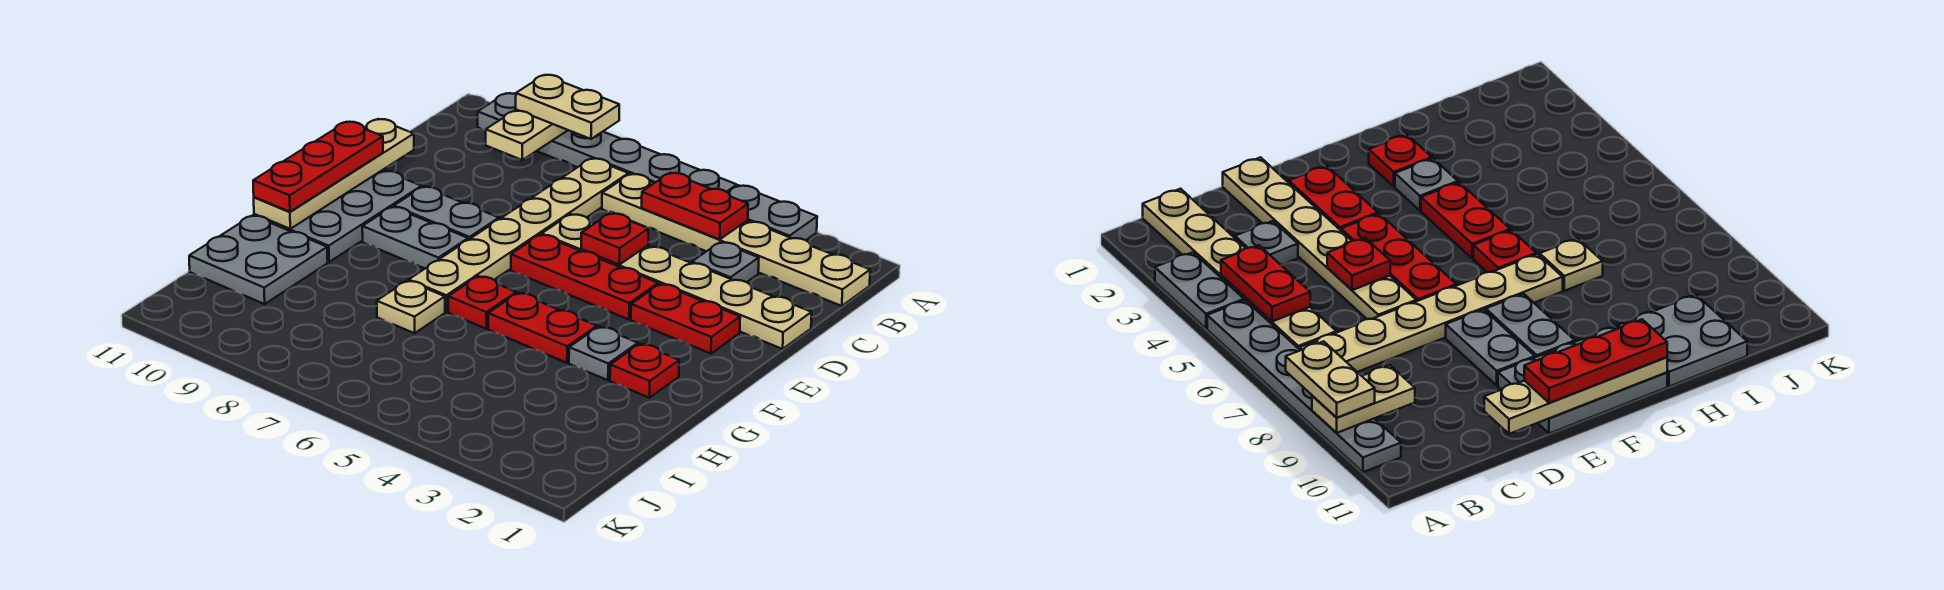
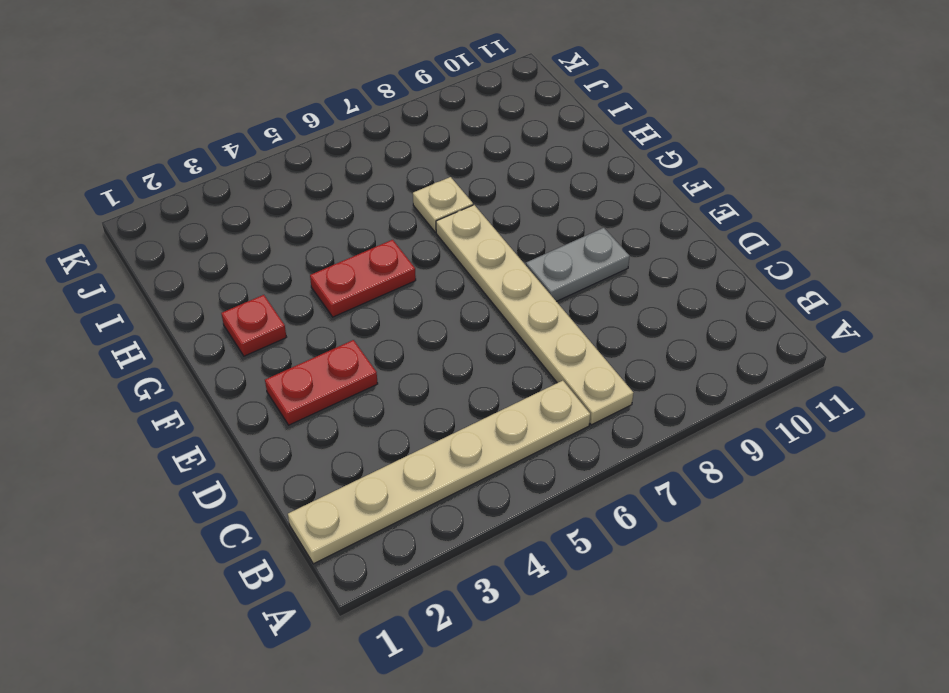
none -> grey 1x2 plate [728,185,817,240]
none -> grey 1x6 plate [478,93,737,192]
none -> grey 1x1 plate [692,242,759,282]

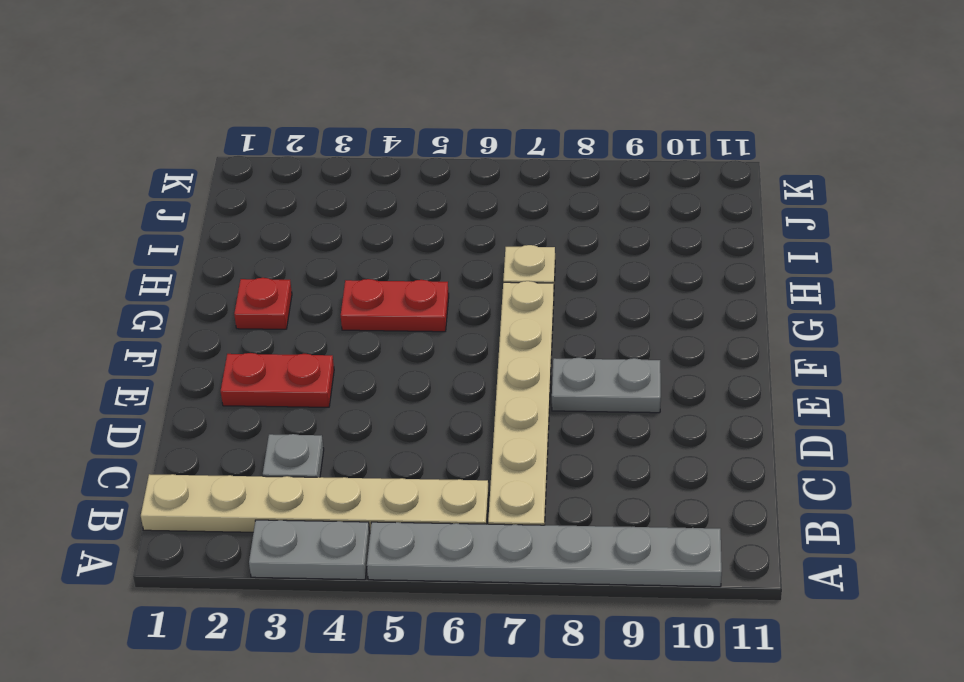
none -> tan 1x6 plate [542,214,812,349]
none -> red 1x3 plate [511,235,658,320]
none -> grey 2x3 plate [254,170,421,262]

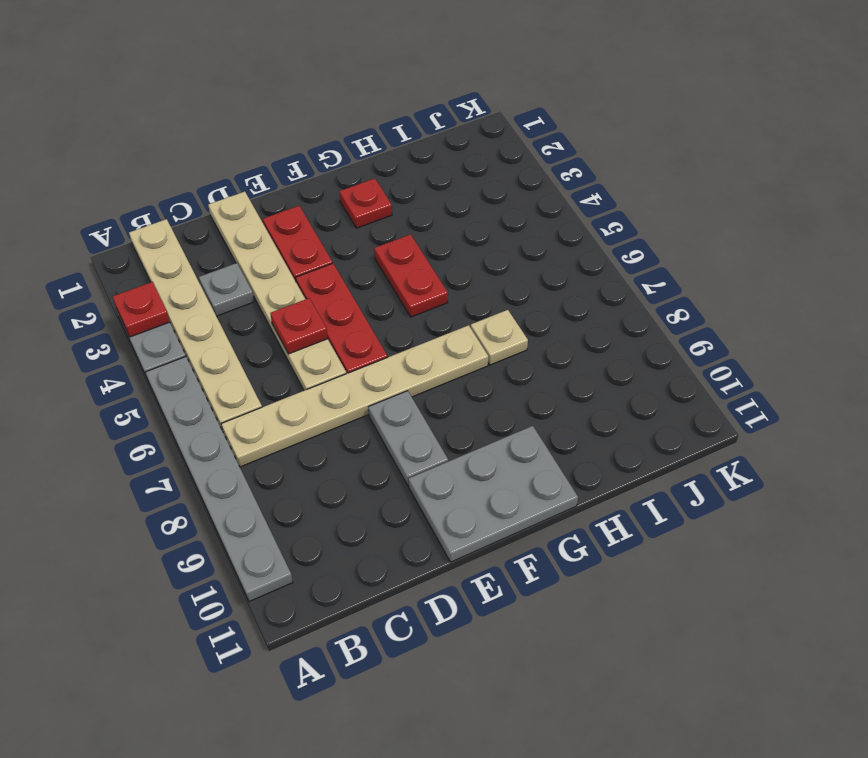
red 1x1 plate [113,282,170,337] -> red 1x1 plate moved to [448,276,516,329]
none -> grey 1x2 plate [362,207,468,268]
none -> grey 1x1 plate [569,327,638,380]
none -> grey 2x2 plate [189,215,328,304]

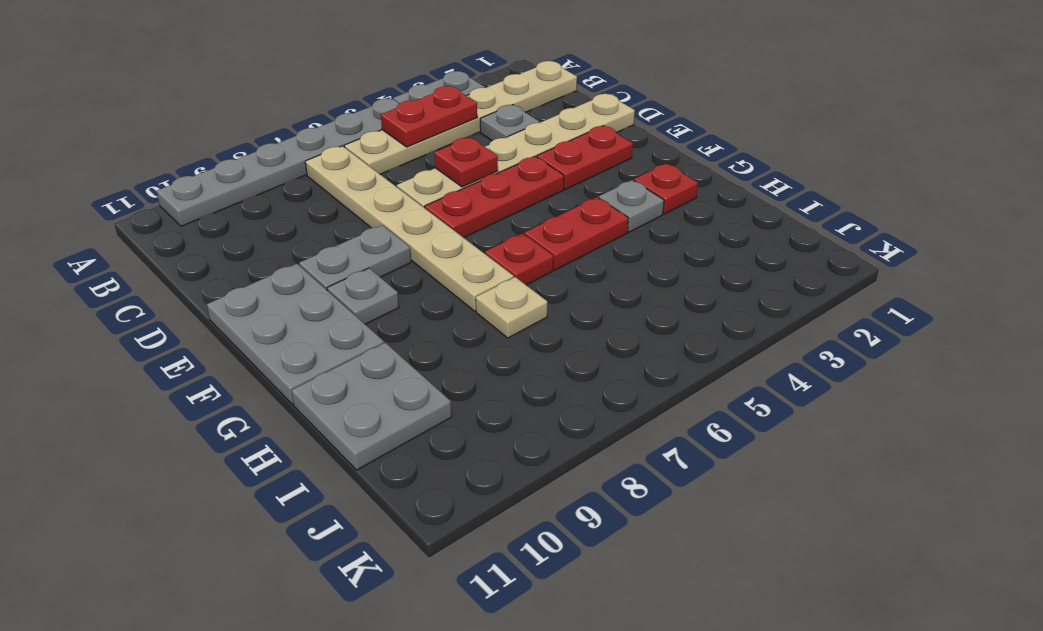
grey 1x1 plate [327,268,399,324] -> grey 1x2 plate [362,207,468,268]
none -> tan 1x2 plate [486,110,568,160]
none -> tan 1x4 plate [254,119,414,229]
none -> tan 1x2 plate [516,75,619,139]

